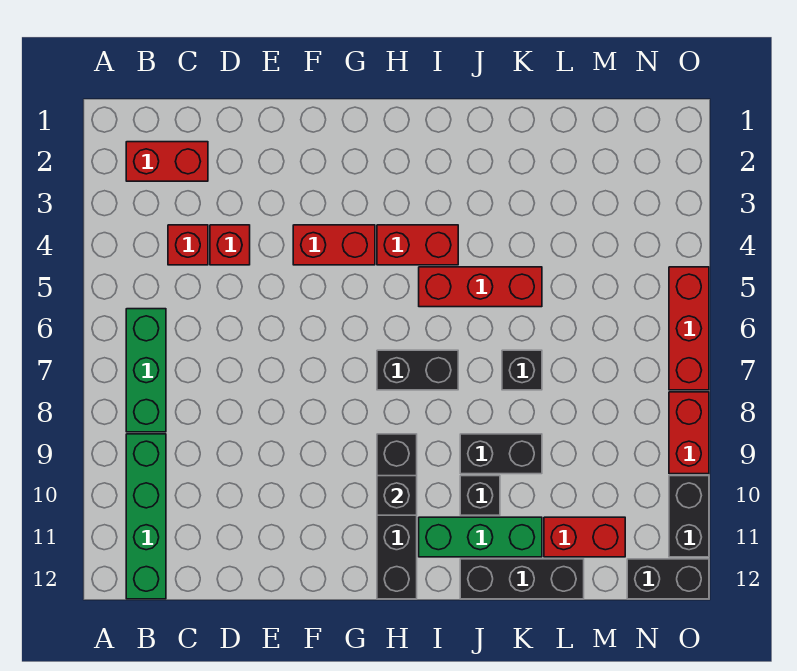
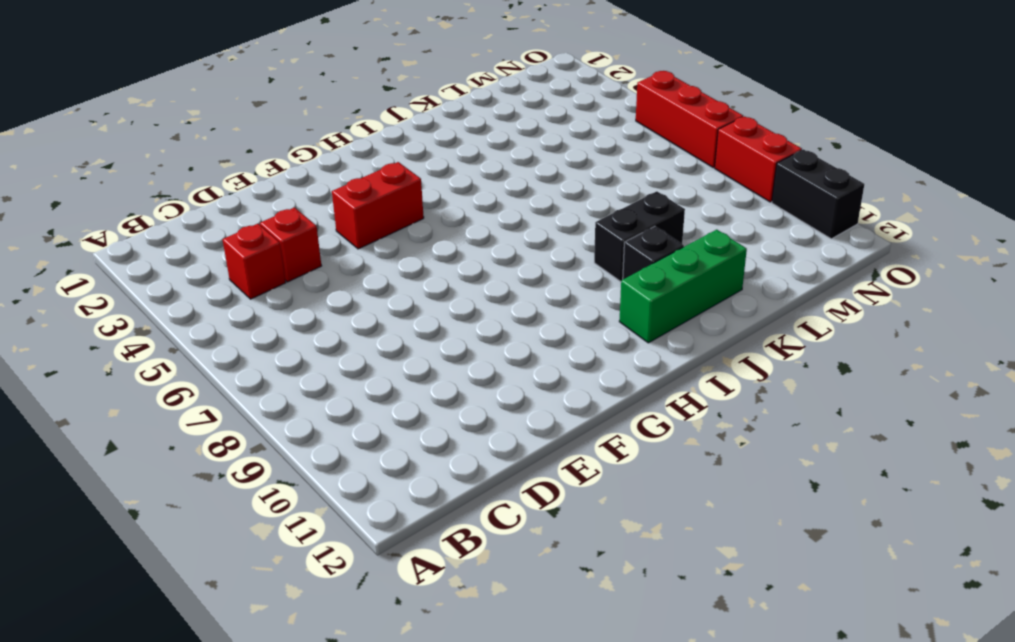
none -> red 1x2 brick [126,142,208,181]
none -> green 1x3 brick [126,309,166,432]
none -> green 1x4 brick [126,434,166,599]

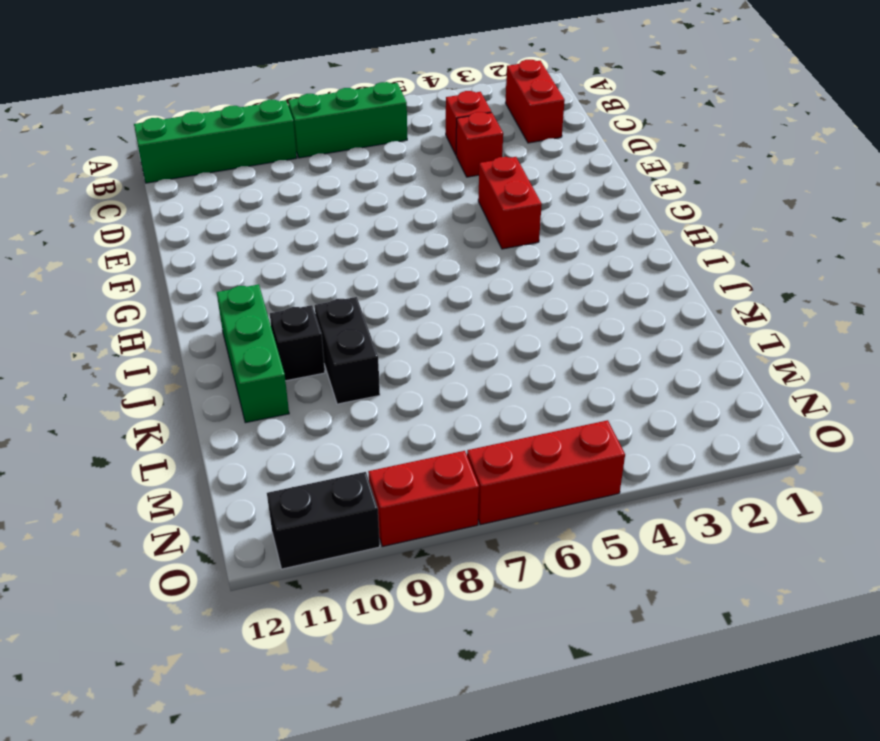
none -> red 1x2 brick [377,225,458,265]
none -> black 1x2 brick [377,350,458,390]
none -> black 1x4 brick [377,434,417,599]

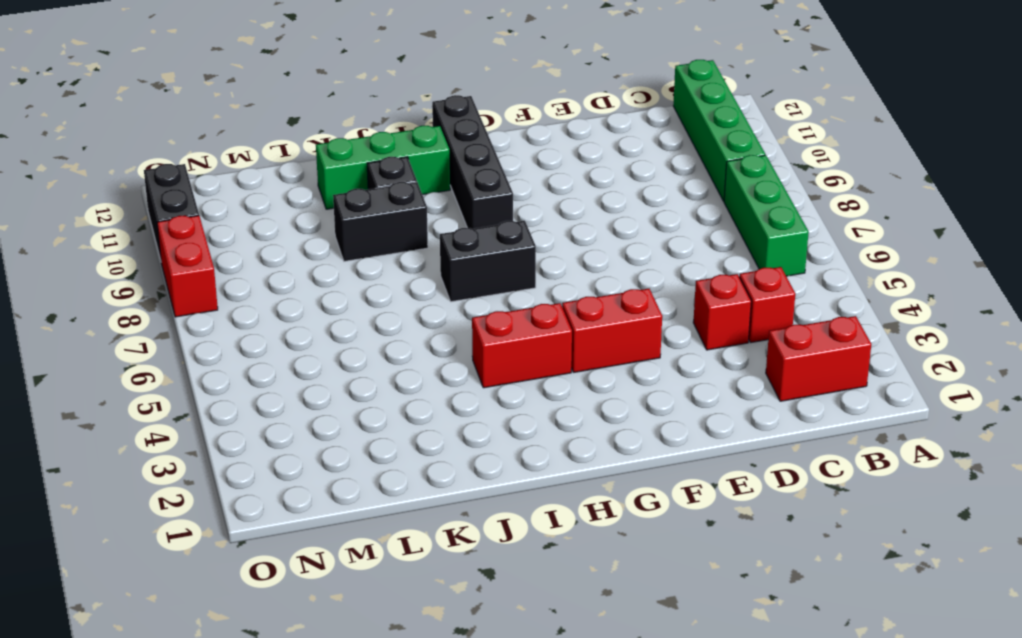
none -> red 1x3 brick [419,267,542,307]
none -> black 1x3 brick [460,559,584,599]
none -> black 1x1 brick [502,350,542,390]

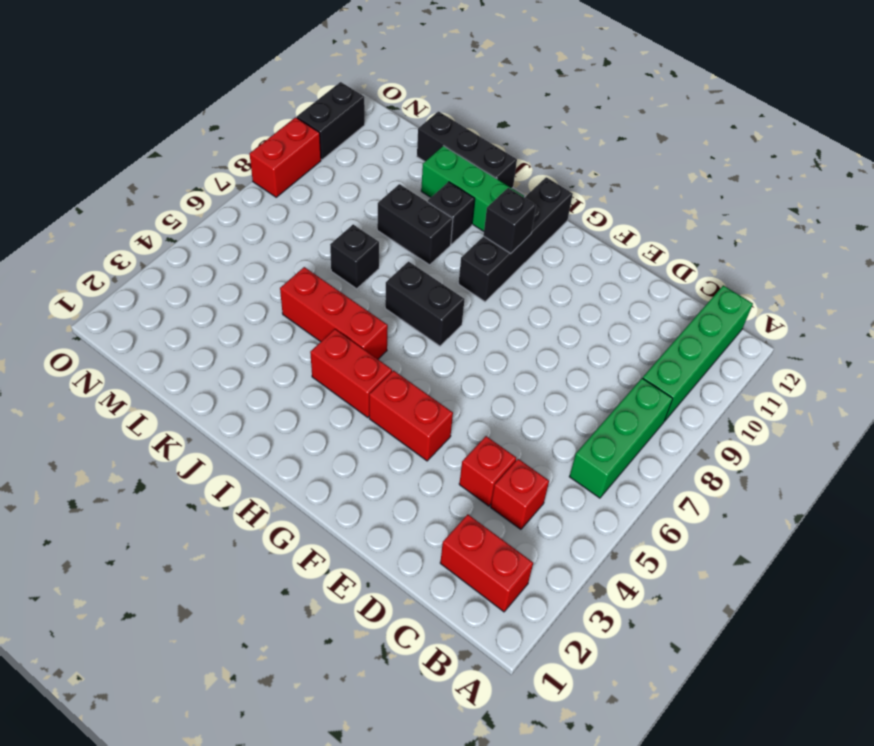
none -> red 1x2 brick [544,517,625,557]
none -> black 1x2 brick [627,559,709,599]
none -> red 1x3 brick [669,267,709,390]

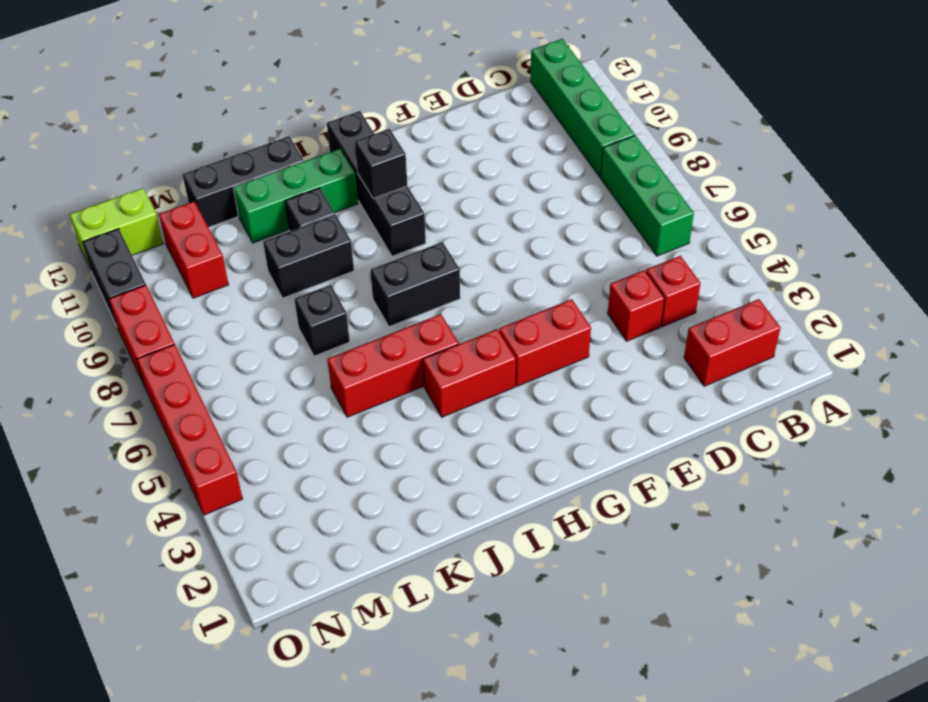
red 1x2 brick [159,202,229,298] -> red 1x2 brick turned to [544,517,625,557]
lime 1x2 brick [70,188,164,268] -> black 1x2 brick [627,559,709,599]
red 1x4 brick [137,344,243,515] -> red 1x3 brick [669,267,709,390]

